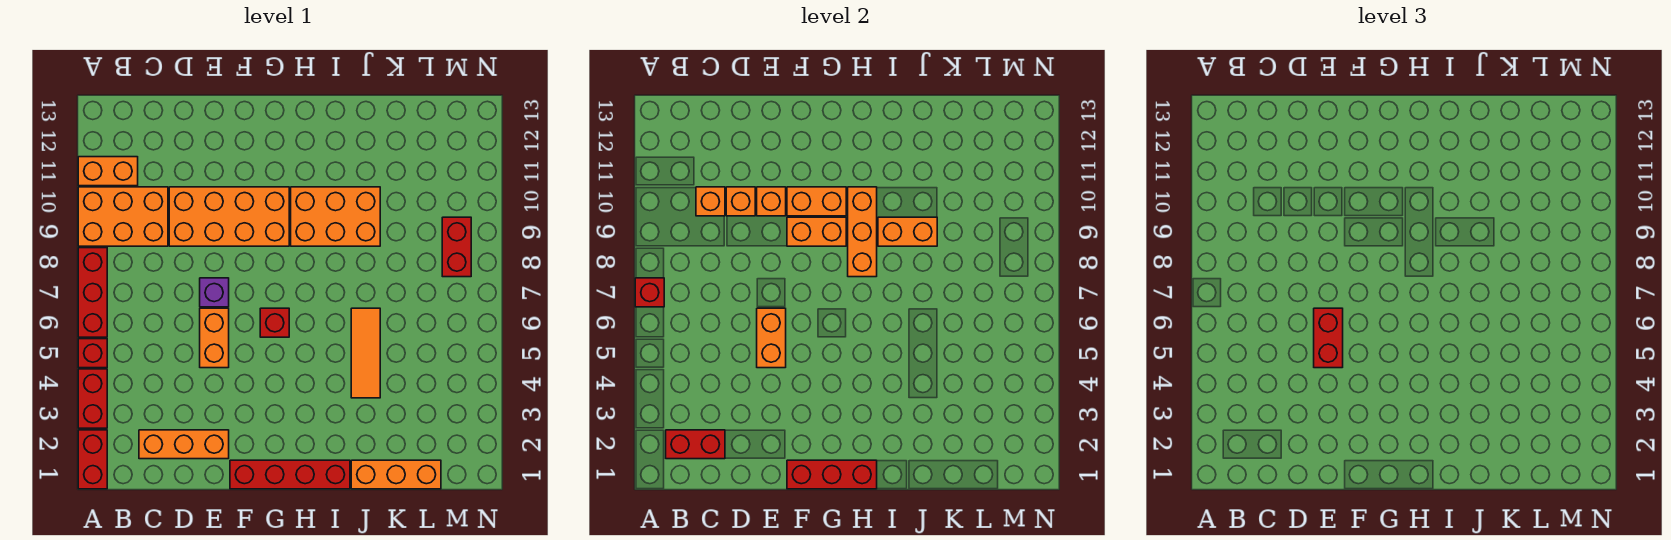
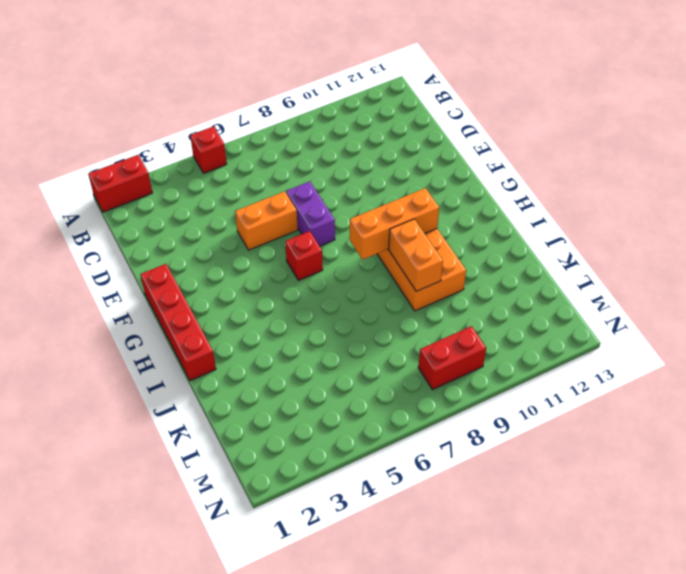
purple 1x2 brick [286,181,335,246] -> purple 1x1 brick [200,278,229,307]
none -> red 1x2 brick [78,369,107,428]
none -> red 1x3 brick [78,248,107,337]
none -> orange 2x3 brick [78,187,168,246]

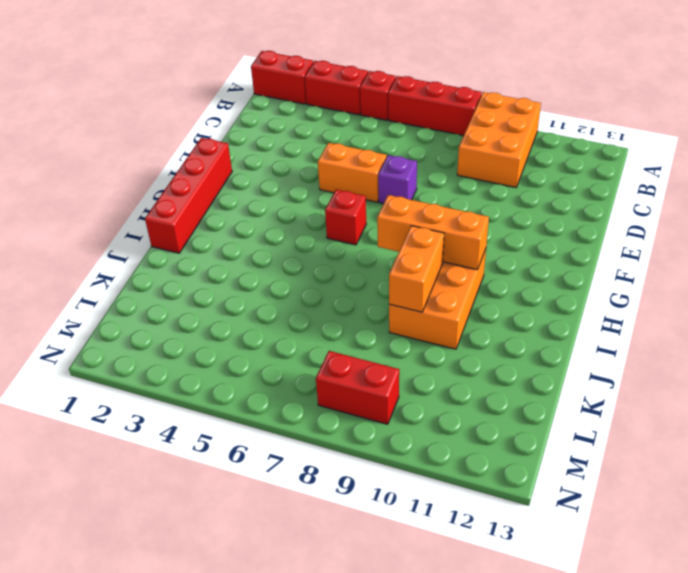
none -> orange 1x2 brick [78,157,138,186]
none -> orange 1x3 brick [139,430,229,459]
none -> orange 2x4 brick [169,187,289,246]

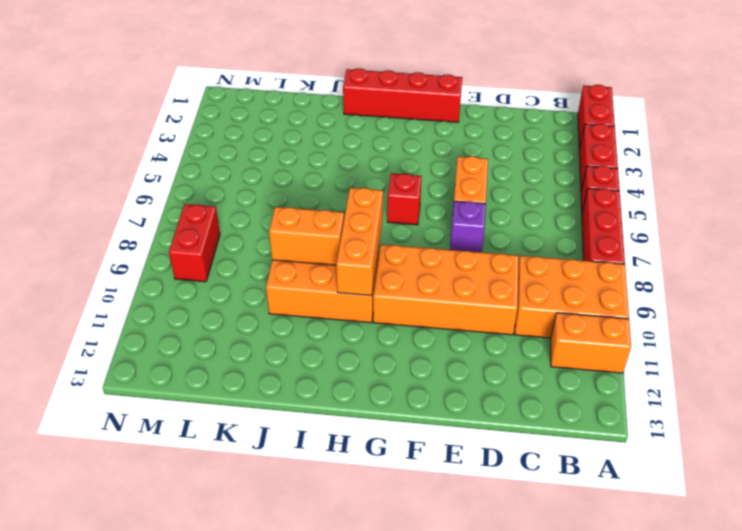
none -> orange 1x3 brick [139,430,229,459]
none -> orange 1x3 brick [351,460,441,489]
none -> orange 1x3 tile [351,308,380,398]

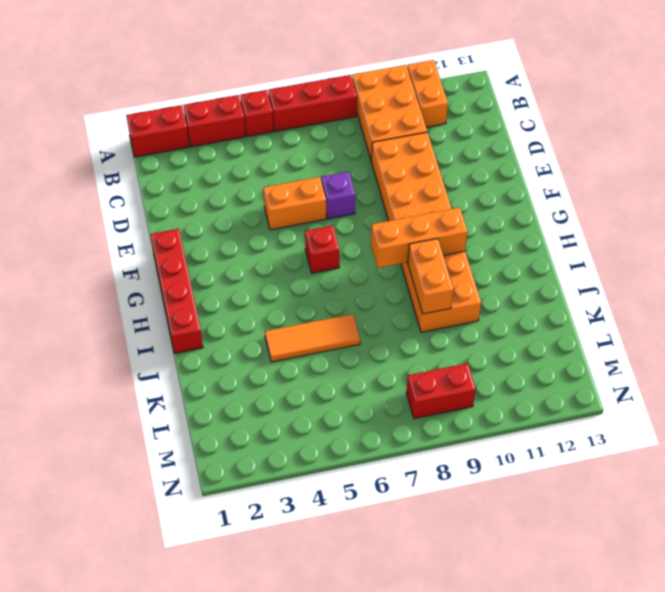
none -> orange 1x3 brick [139,430,229,459]
none -> orange 1x3 brick [351,460,441,489]
none -> red 1x1 brick [635,278,664,307]

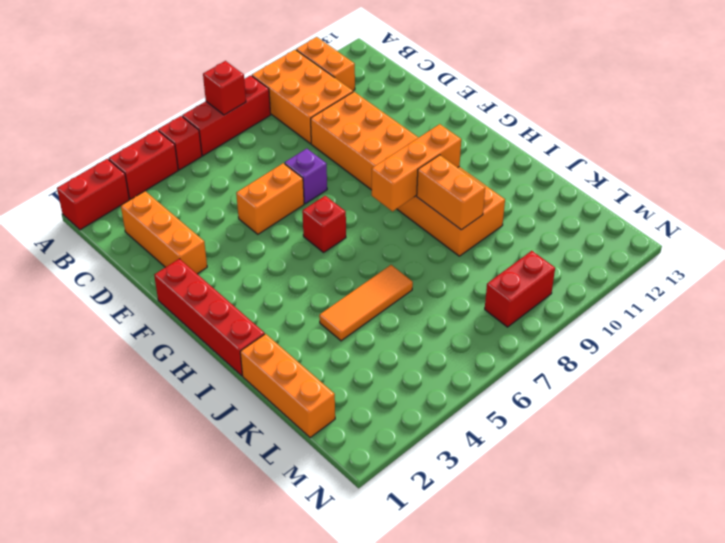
none -> red 1x2 brick [666,430,725,459]
none -> orange 1x1 brick [696,187,725,216]
none -> orange 1x1 brick [726,187,755,216]

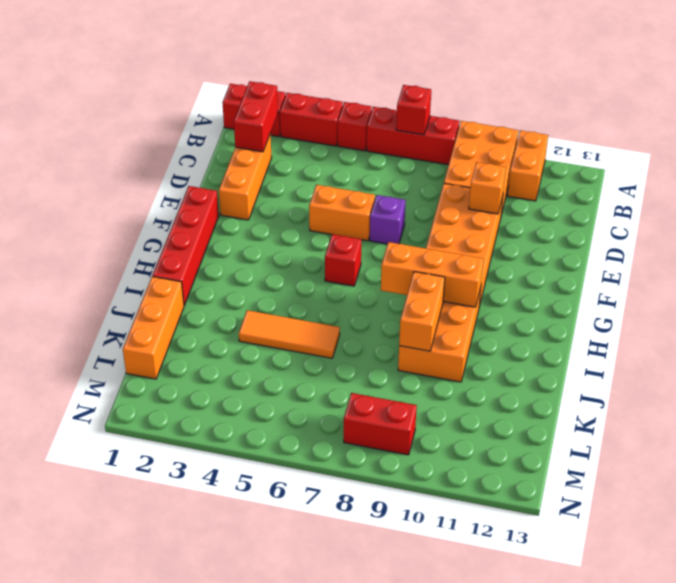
none -> orange 1x1 brick [696,187,725,216]
none -> orange 1x2 brick [757,308,786,368]
none -> orange 1x1 brick [757,187,786,216]

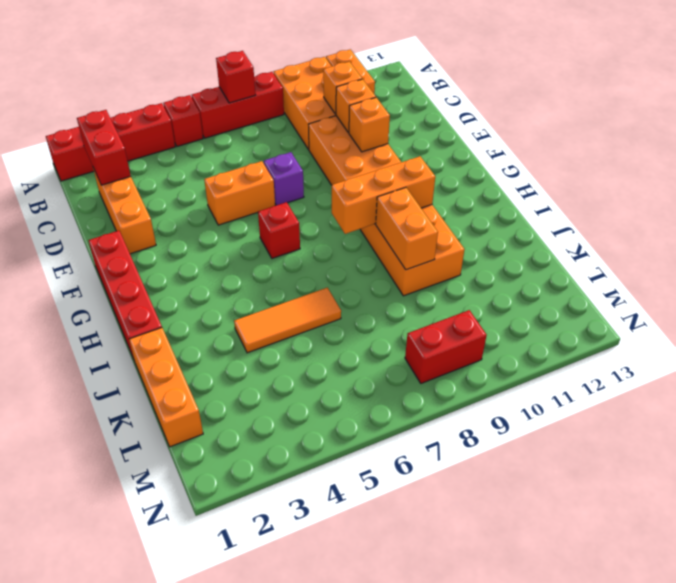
none -> orange 1x2 brick [757,308,786,368]
none -> red 1x3 brick [787,460,877,489]
none -> orange 1x2 brick [787,217,846,246]

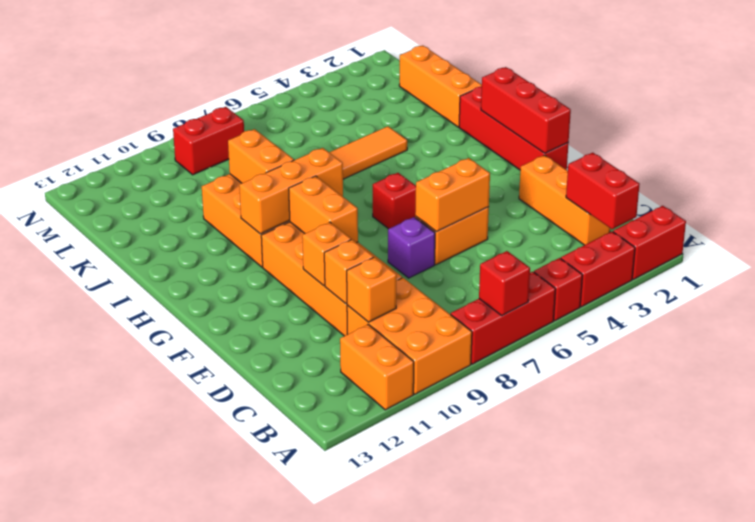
none -> orange 1x2 brick [787,187,846,216]
none -> red 1x2 brick [1314,308,1343,368]

